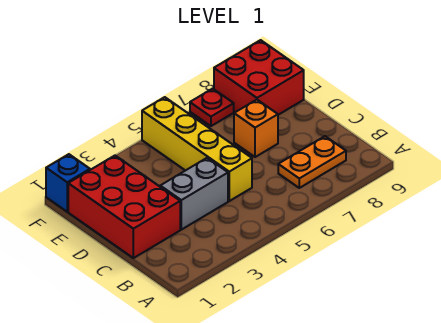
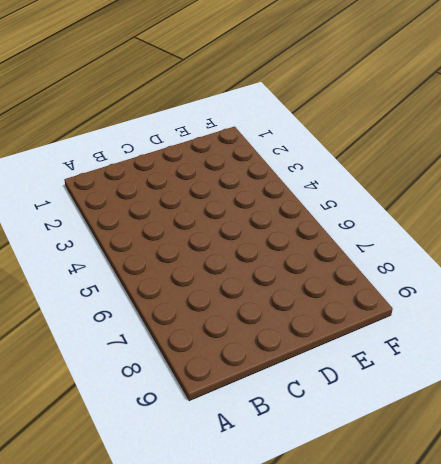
none -> orange 1x2 plate [278,136,346,188]
none -> red 2x3 brick [68,156,180,258]

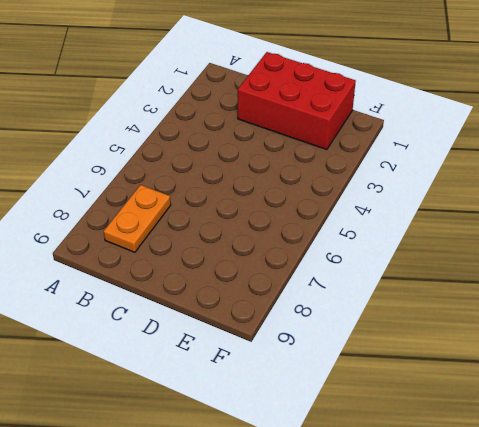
none -> grey 1x2 brick [160,158,228,230]
none -> yellow 1x4 brick [142,97,252,201]

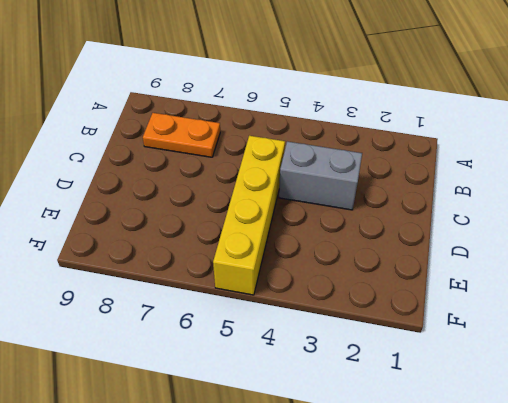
none -> red 2x3 brick [68,156,180,258]
none -> orange 1x1 brick [234,100,278,157]

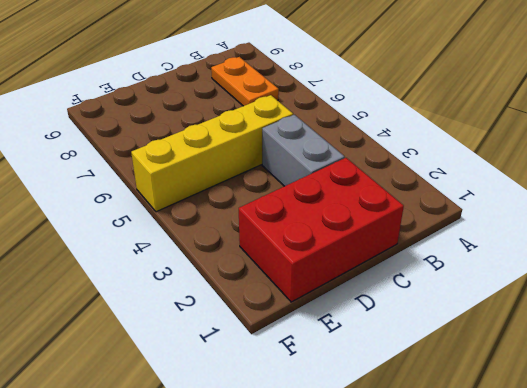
none -> orange 1x1 brick [234,100,278,157]
none -> red 2x2 brick [214,40,304,115]

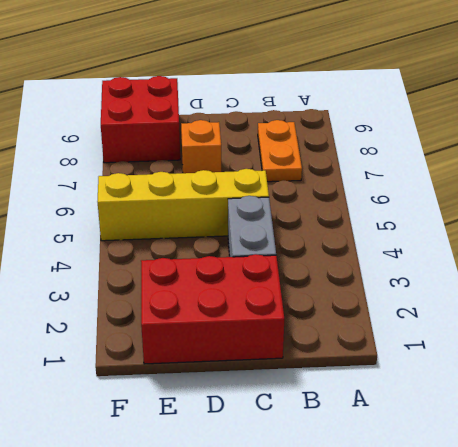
none -> blue 1x1 brick [46,154,90,212]
none -> red 1x1 plate [190,89,234,126]

